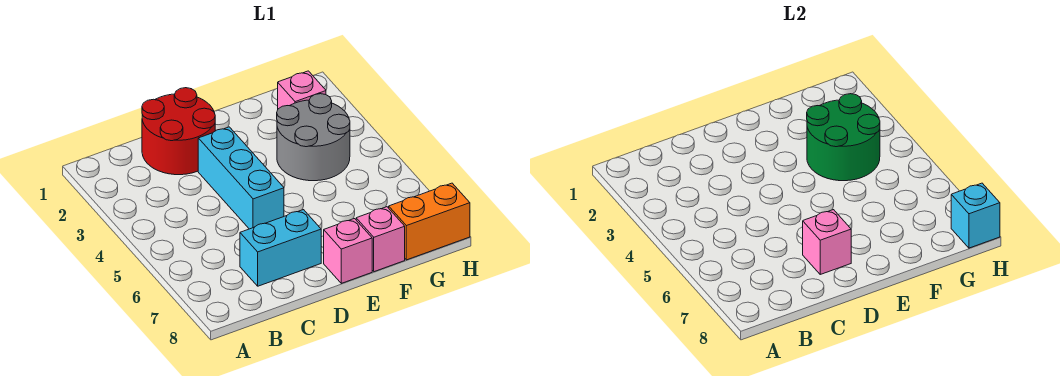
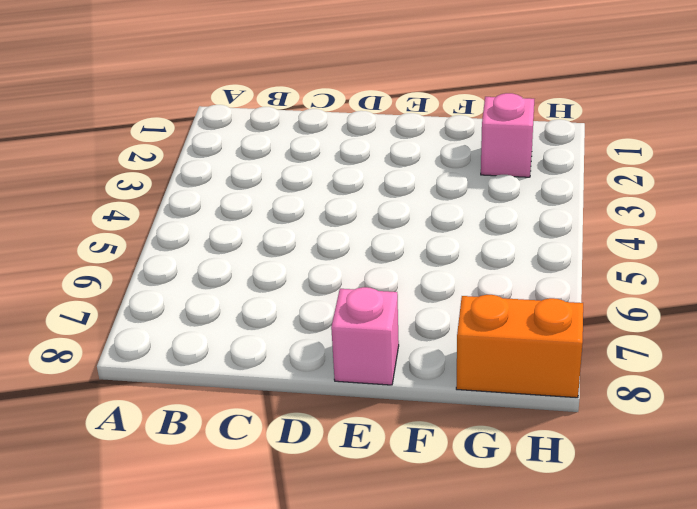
none -> red 2x2 round brick [142,88,215,175]
none -> cyan 1x2 brick [240,210,321,286]

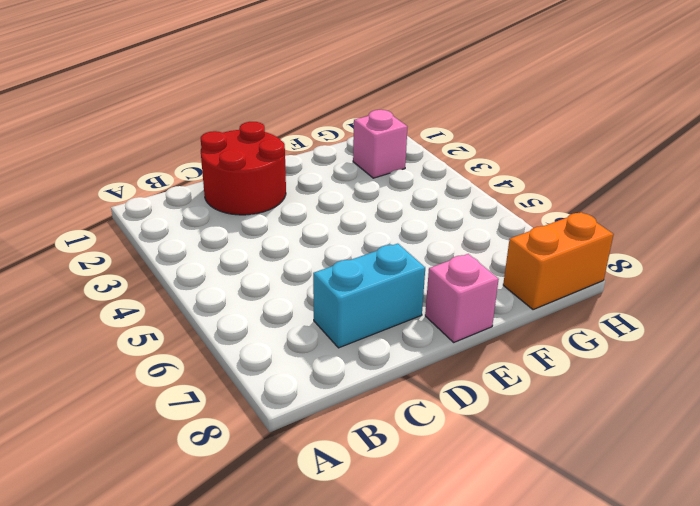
none -> cyan 1x3 brick [198,127,284,229]
none -> grey 2x2 round brick [277,94,350,181]

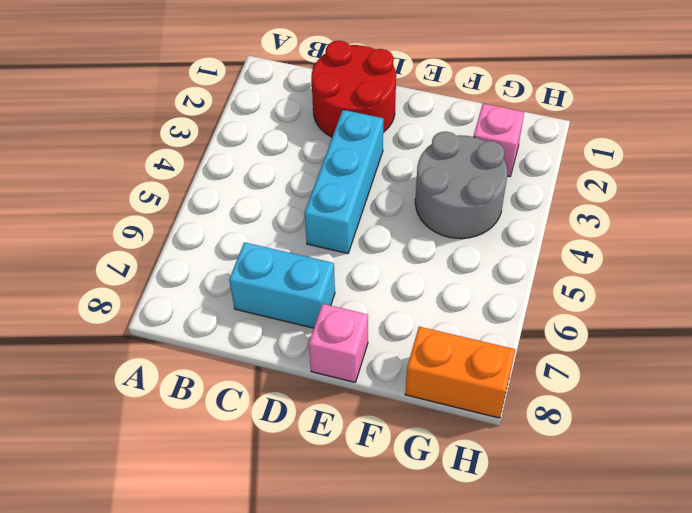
none -> pink 1x1 brick [356,207,405,272]
none -> pink 1x1 brick [803,210,851,274]

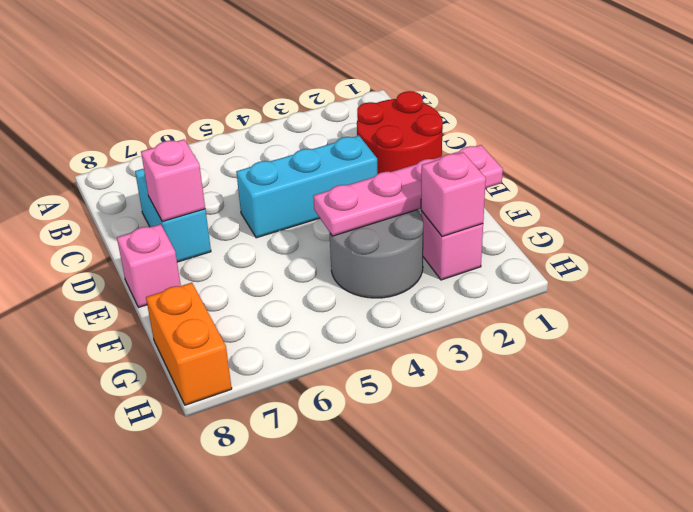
pink 1x4 plate [313,145,503,236] -> green 2x2 round brick [807,94,880,181]
pink 1x1 brick [421,152,486,237] -> pink 1x1 brick moved to [356,207,405,272]
none -> cyan 1x1 brick [951,183,1000,248]

